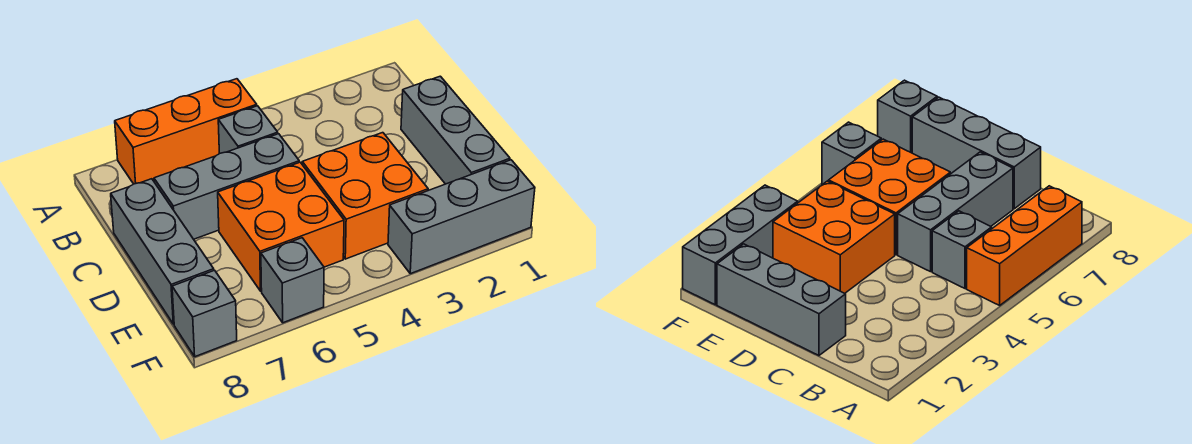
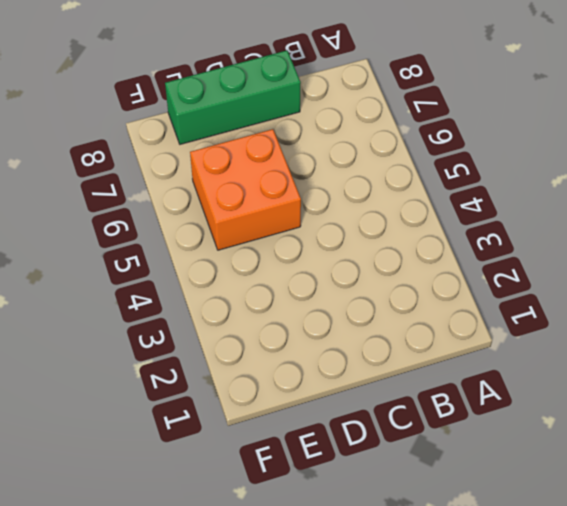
green 1x3 brick [165,51,301,144] -> grey 1x3 brick [111,179,214,324]
none -> orange 1x3 brick [115,79,257,184]
none -> grey 1x1 brick [218,106,278,154]

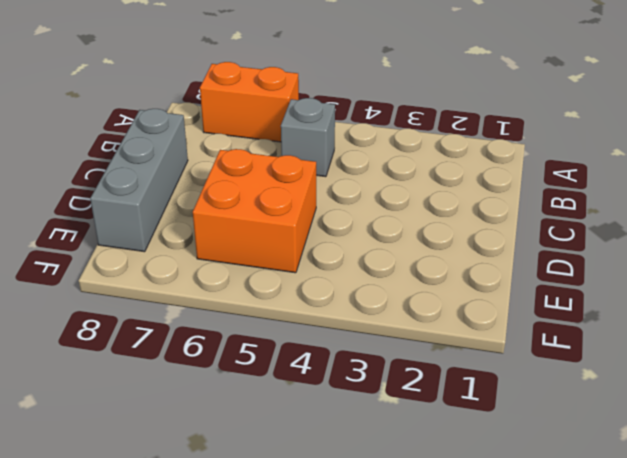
orange 1x2 brick [200,62,299,142] -> orange 1x3 brick [115,79,257,184]
none -> grey 1x3 brick [401,76,510,184]
none -> grey 1x3 brick [154,134,299,239]

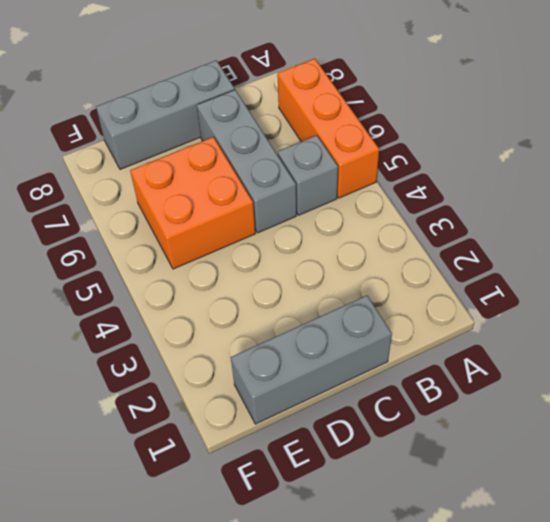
none -> orange 2x2 brick [302,133,428,259]
none -> grey 1x3 brick [388,160,535,274]

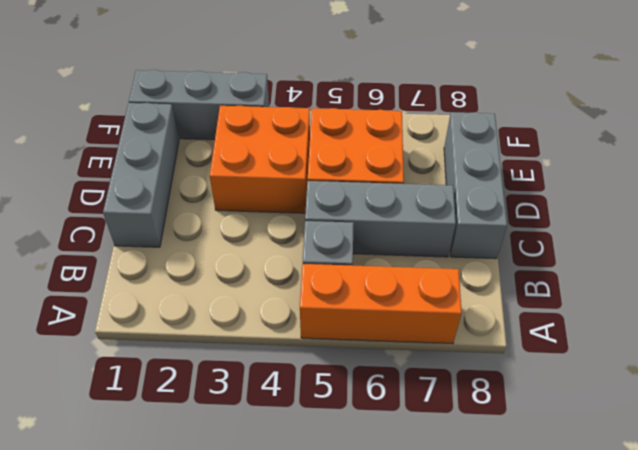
none -> grey 1x1 brick [261,238,324,323]
none -> grey 1x1 brick [172,270,237,357]

